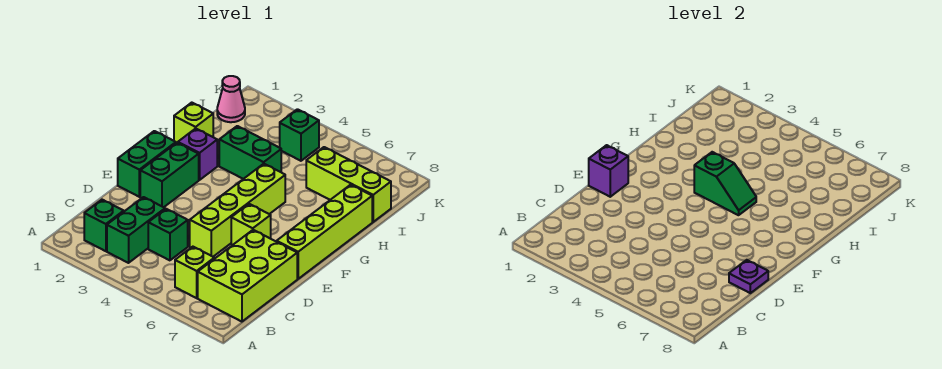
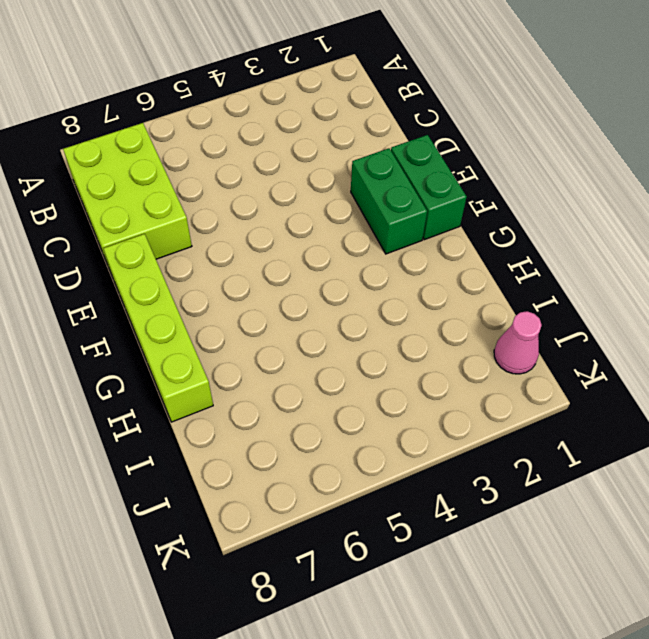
none -> green 1x1 brick [84,200,124,251]
none -> green 1x2 brick [107,197,165,263]
none -> lime 1x1 brick [175,247,214,298]

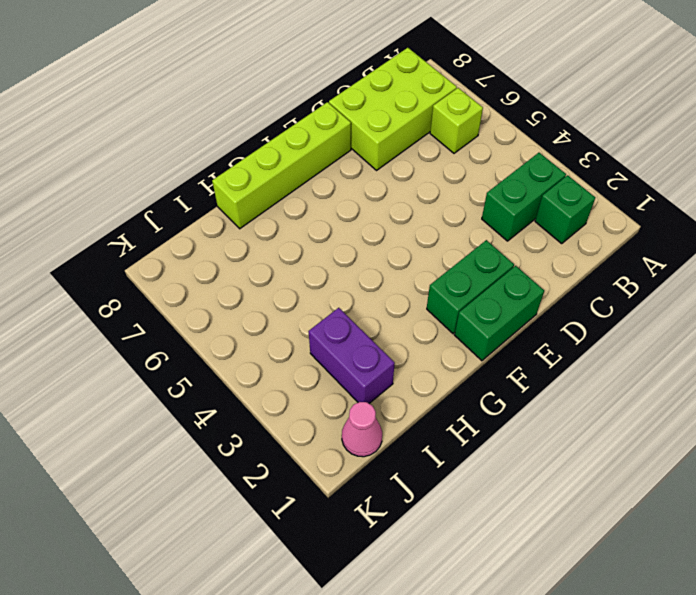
purple 1x2 brick [308,308,395,403] -> none
none -> green 1x1 brick [148,209,188,260]
none -> lime 1x4 brick [190,164,285,257]
none -> lime 1x1 brick [231,204,271,245]

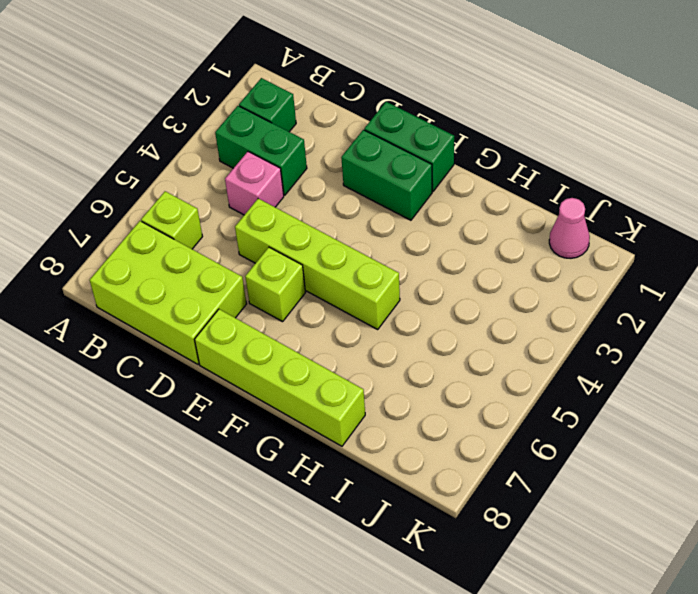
pink 1x1 brick [225,152,284,215] -> green 1x1 brick [148,209,188,260]
none -> purple 1x1 brick [178,128,217,180]
none -> lime 1x1 brick [174,103,213,143]
none -> green 1x2 brick [219,126,281,179]

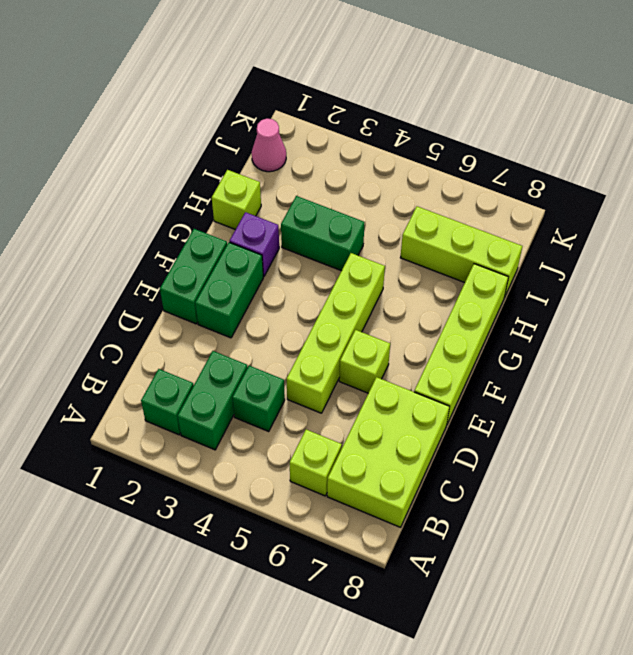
none -> green 1x1 brick [280,109,319,161]
none -> purple 1x1 plate [729,260,768,293]
none -> purple 1x1 brick [589,145,628,197]

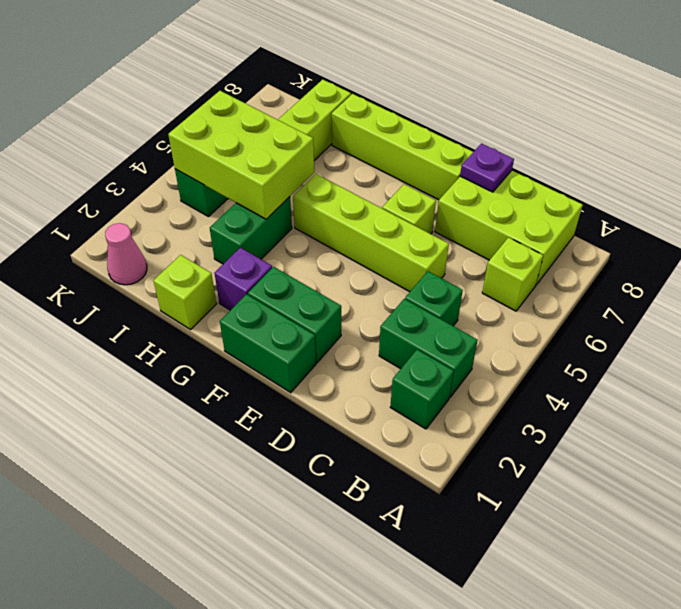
lime 2x3 brick [168,91,314,219] -> none
none -> purple 1x1 brick [589,145,628,197]
none -> green 1x2 slope [694,152,756,215]

